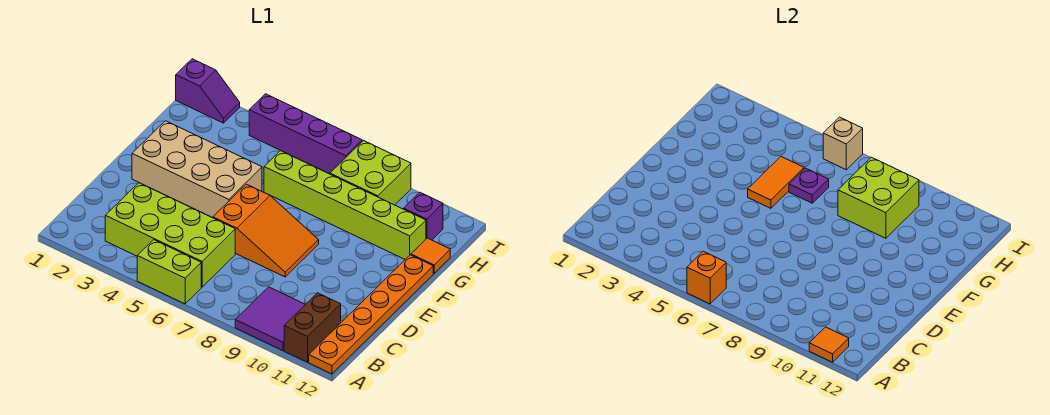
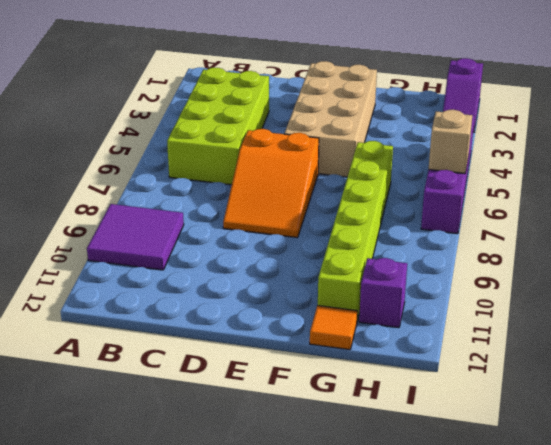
none -> lime 1x2 brick [137,240,201,304]
none -> brown 1x2 brick [284,293,341,362]
none -> orange 1x6 plate [309,255,433,374]

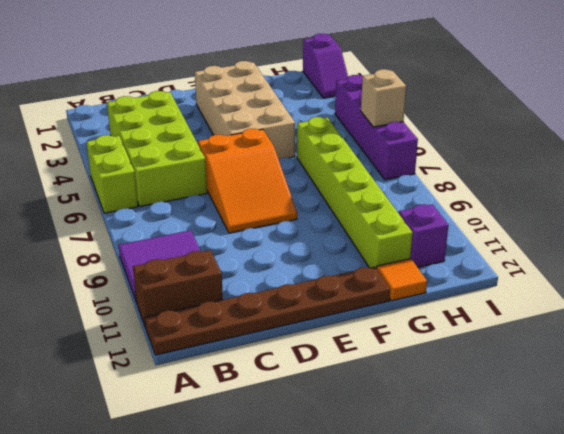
brown 1x6 plate [145,267,390,355] -> orange 1x6 plate [309,255,433,374]
none -> lime 2x2 brick [330,141,411,205]
none -> orange 1x1 brick [687,251,726,304]
none -> orange 1x1 tile [809,327,849,362]

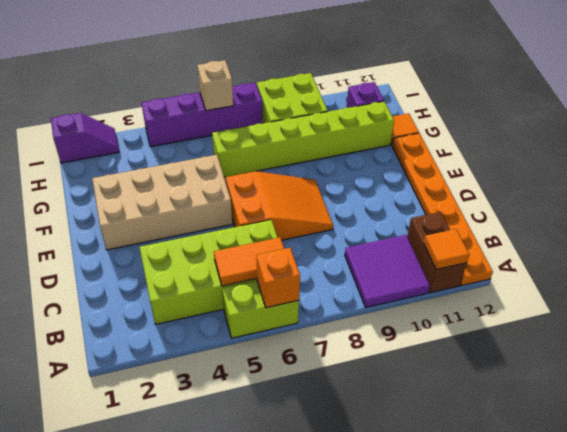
orange 1x2 tile [214,237,284,286] -> orange 1x2 tile turned to [748,157,804,208]
none -> purple 1x1 plate [789,168,829,203]
none -> lime 2x2 brick [838,157,919,238]

